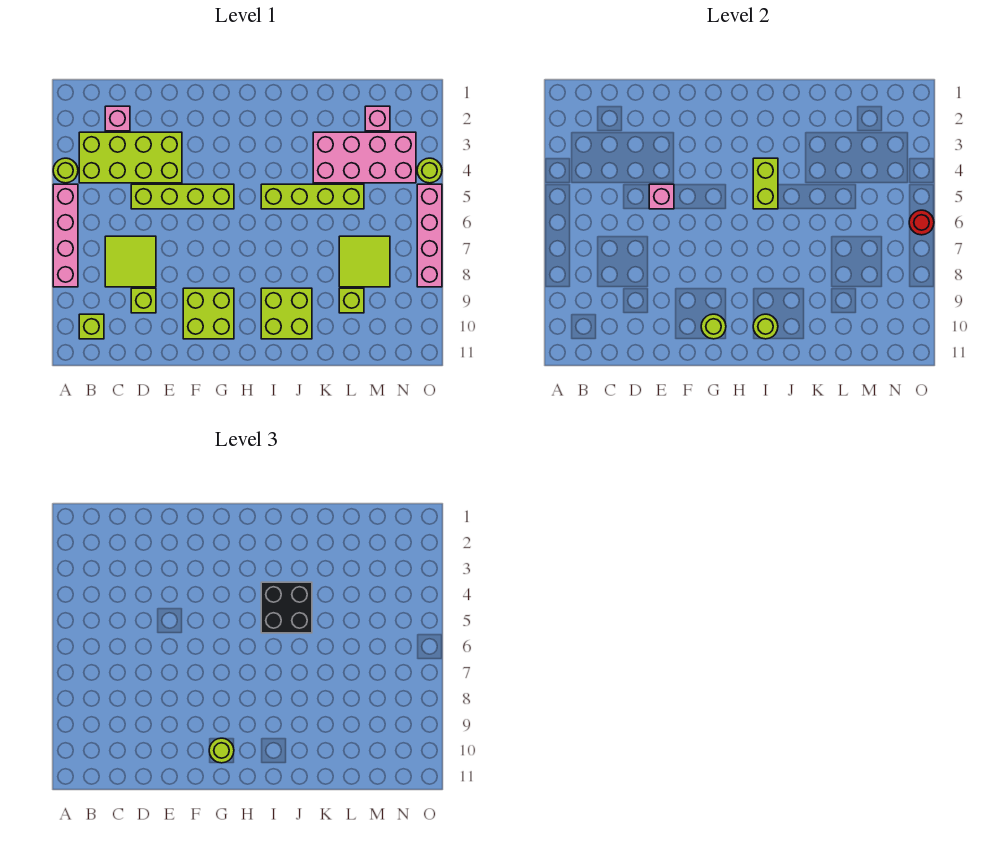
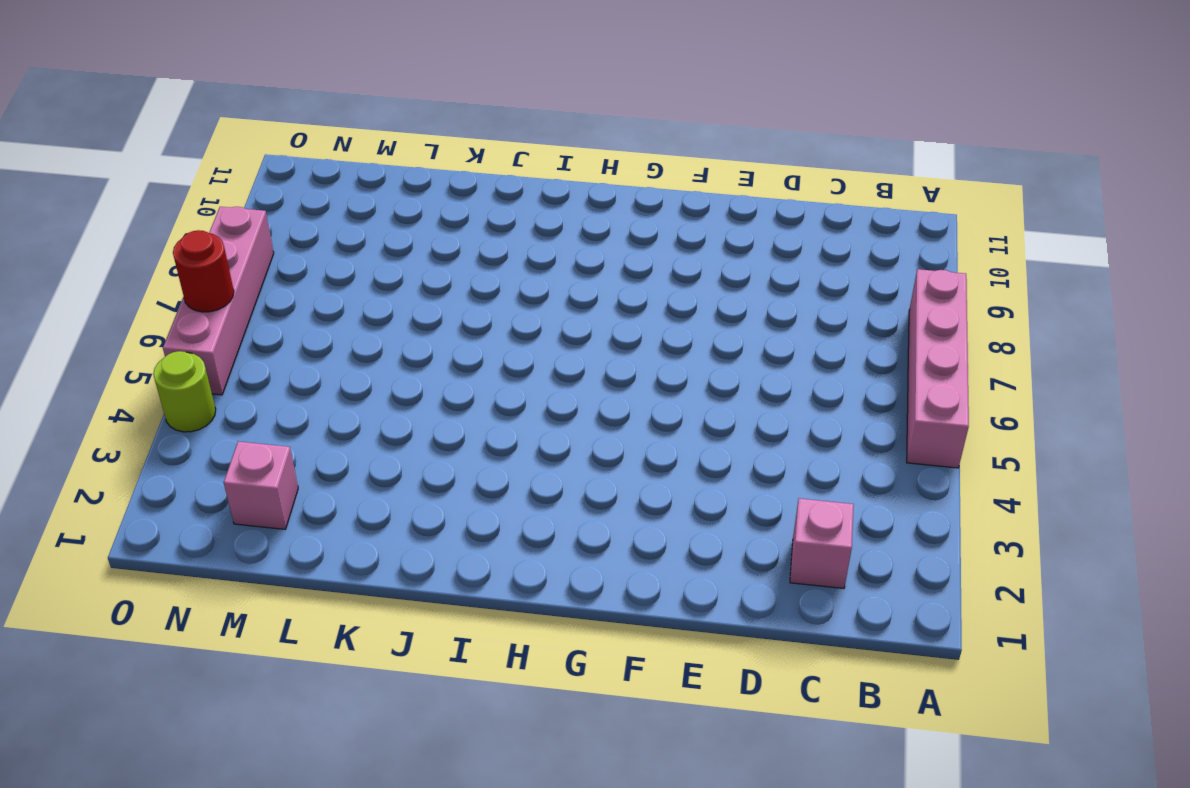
none -> lime 1x1 round brick [53,158,78,183]
none -> lime 2x4 brick [79,132,182,183]
none -> lime 1x1 brick [79,314,104,339]

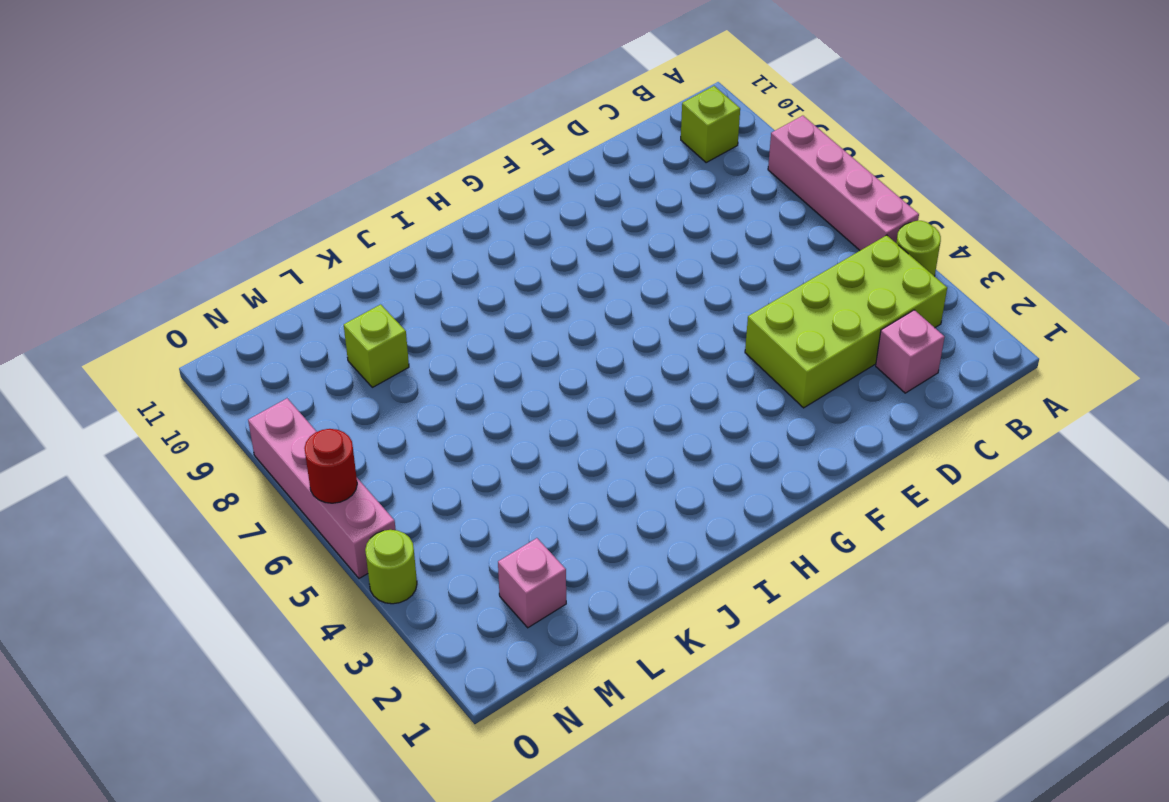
none -> lime 2x2 tile [105,236,156,287]
none -> lime 1x4 brick [131,184,234,209]
none -> lime 1x1 brick [131,288,156,313]

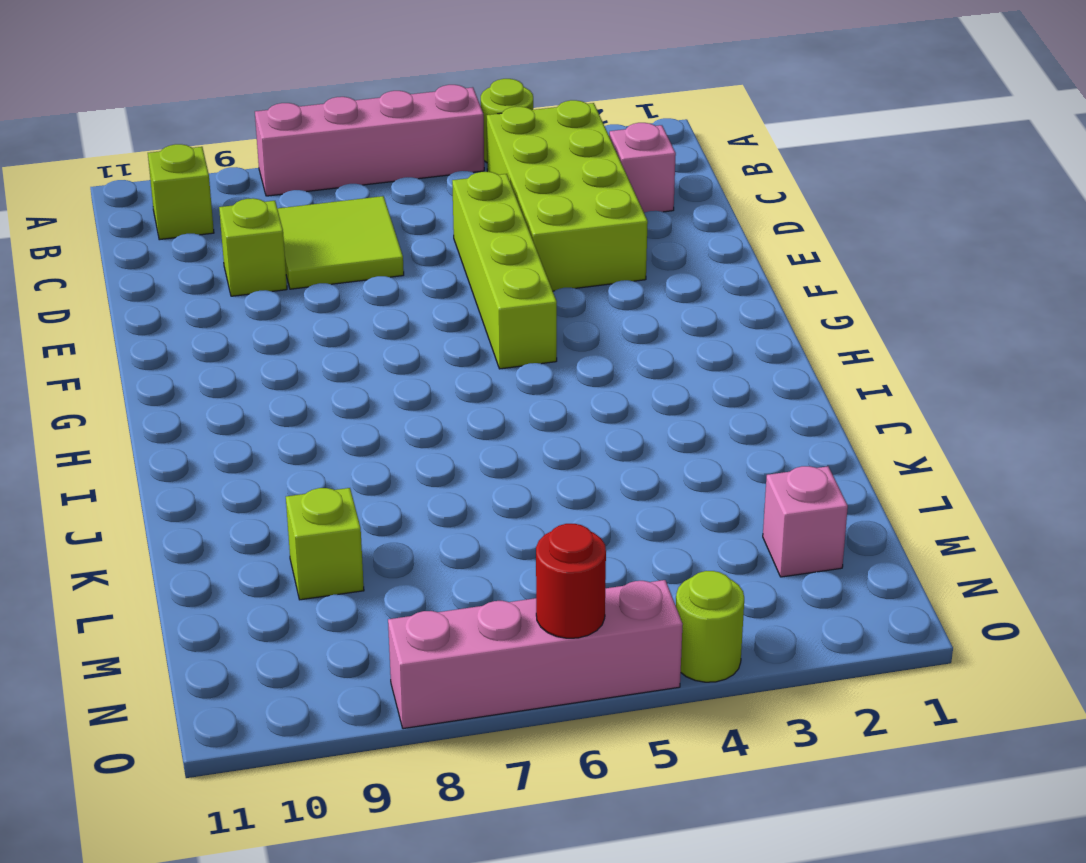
none -> lime 2x2 brick [183,288,234,339]
none -> lime 1x4 brick [261,184,364,209]
none -> lime 2x2 brick [261,288,312,339]

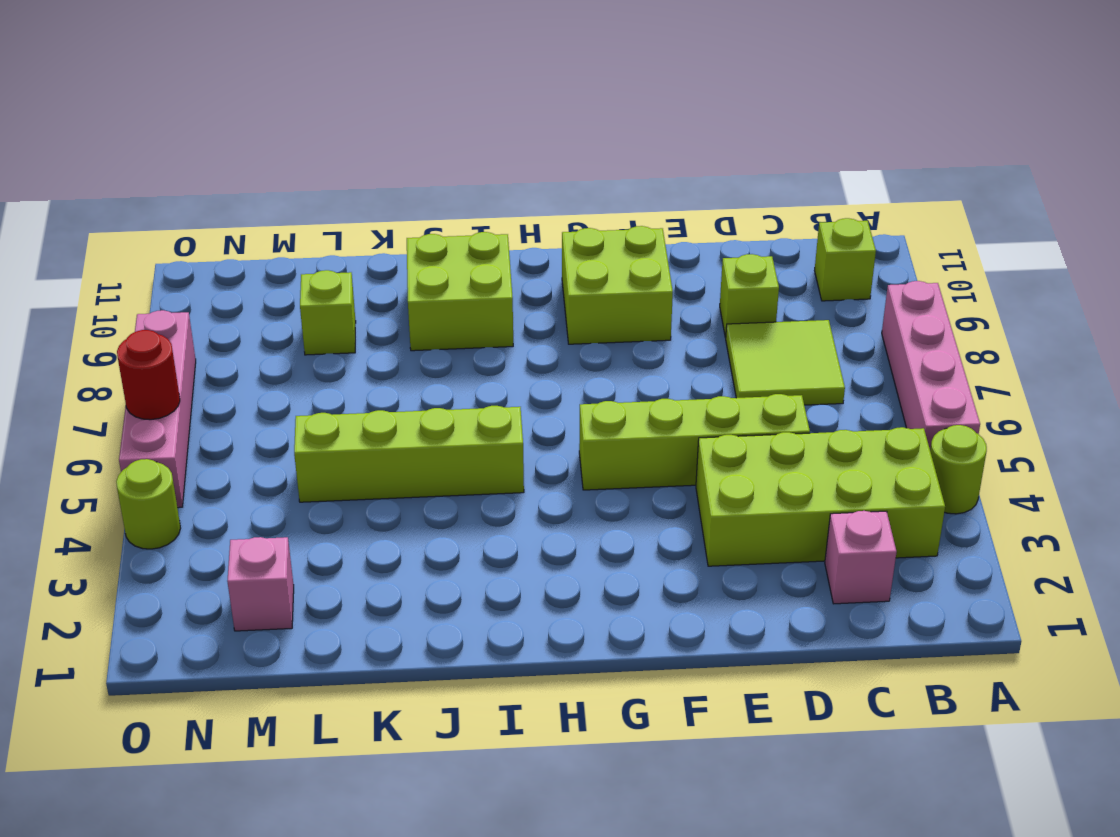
none -> pink 2x4 brick [313,132,416,183]
none -> lime 2x2 tile [339,236,390,287]
none -> pink 1x1 brick [649,184,674,209]

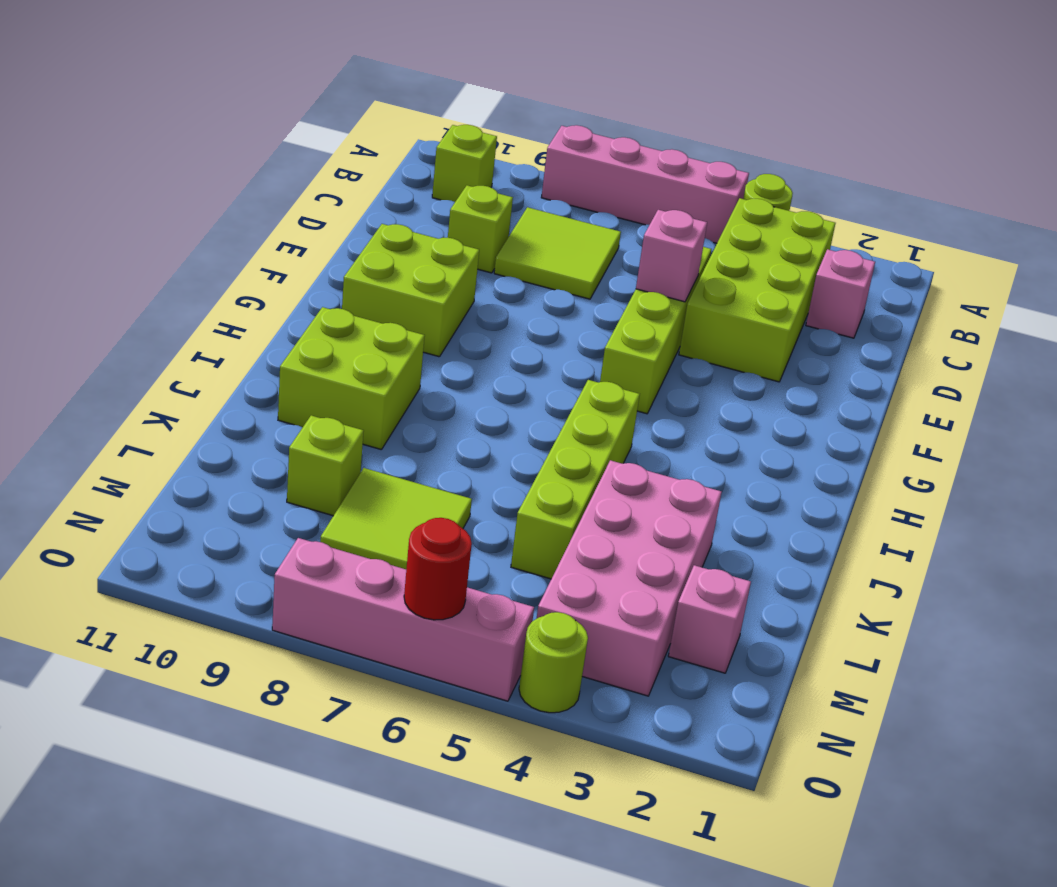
none -> lime 1x1 round brick [701,314,726,339]
none -> lime 1x2 brick [753,158,778,209]
none -> lime 1x1 round brick [753,314,778,339]

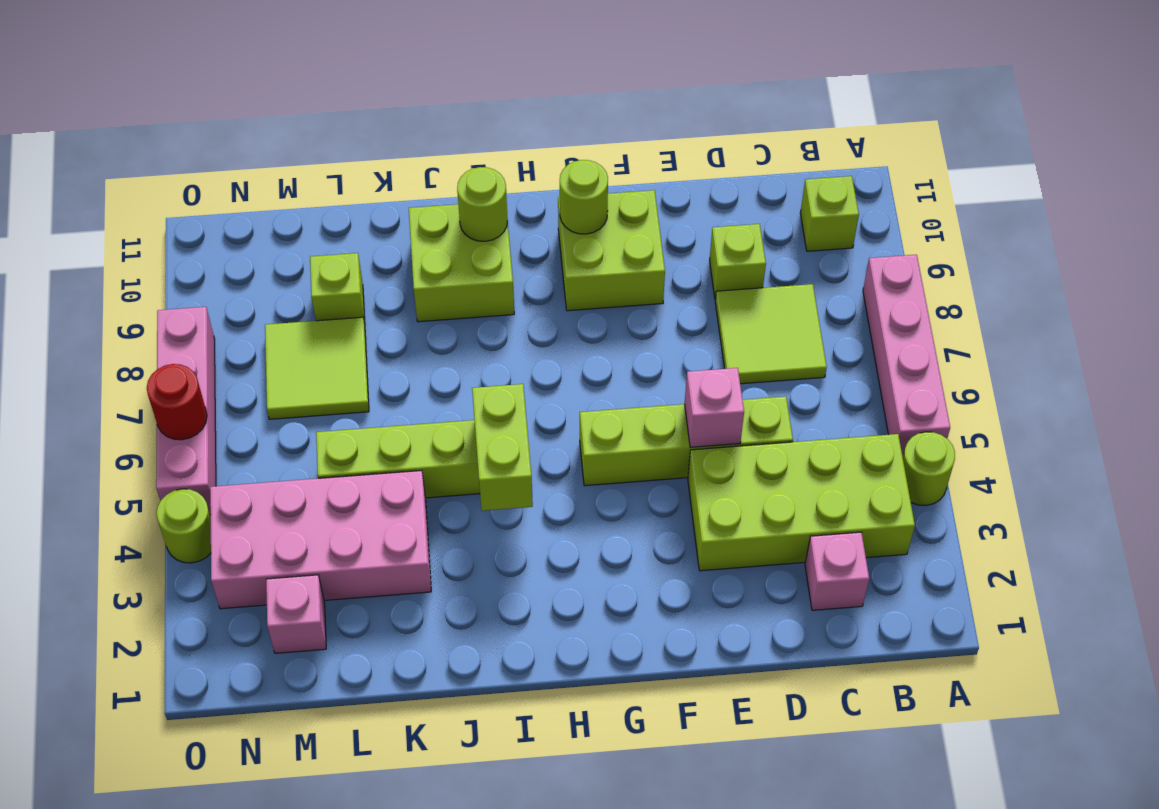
none -> lime 1x1 round brick [209,738,234,763]
none -> black 2x2 brick [261,582,312,633]

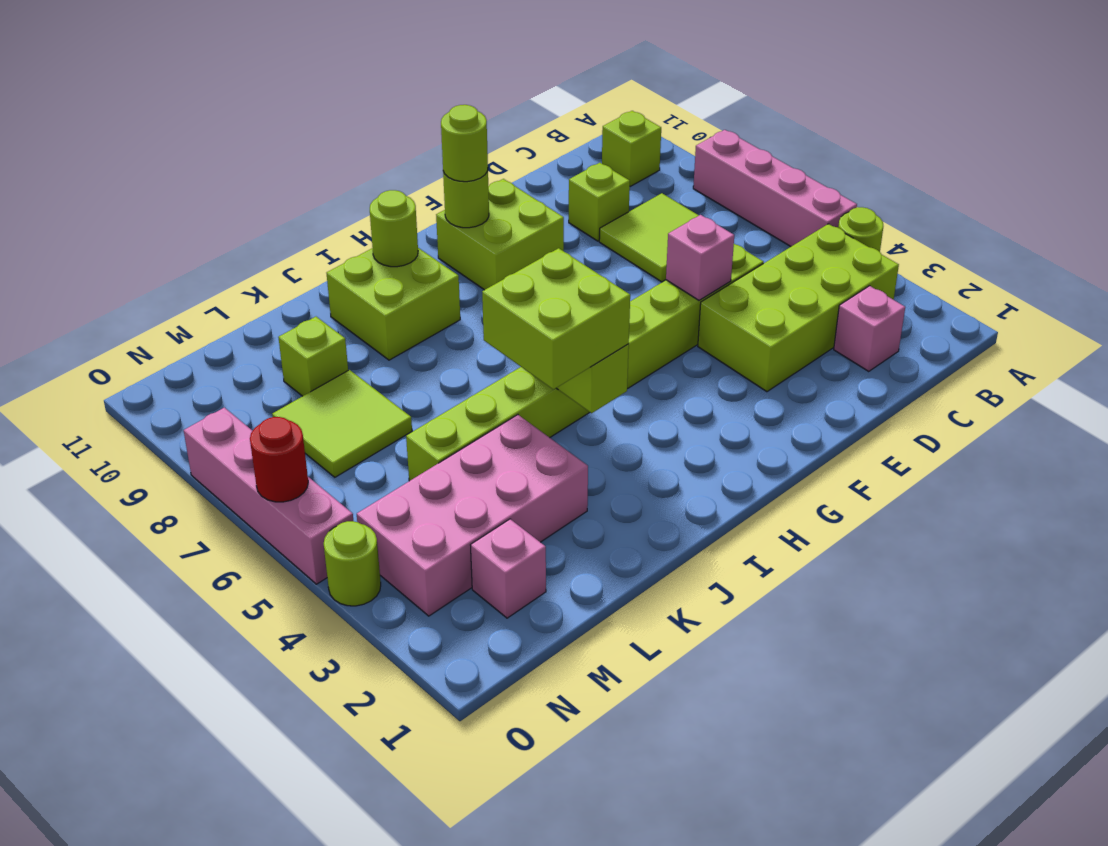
lime 2x2 brick [482,248,630,390] -> black 2x2 brick [261,582,312,633]

